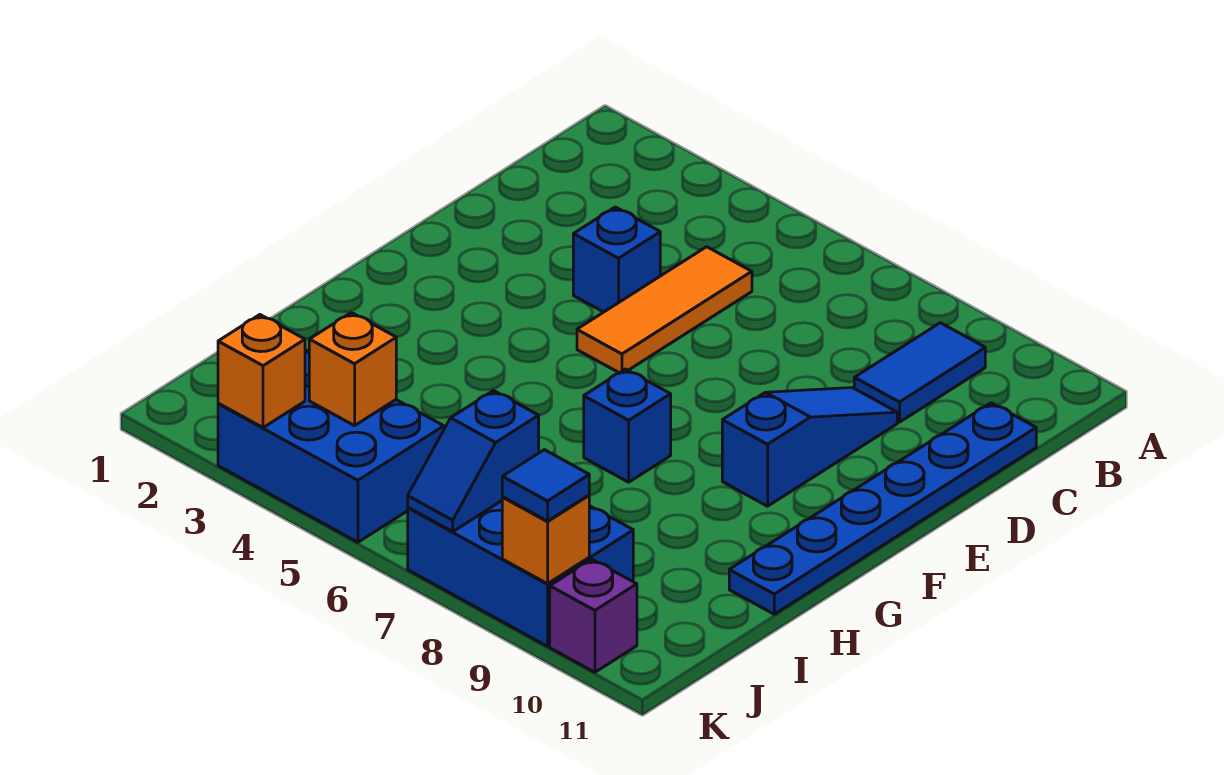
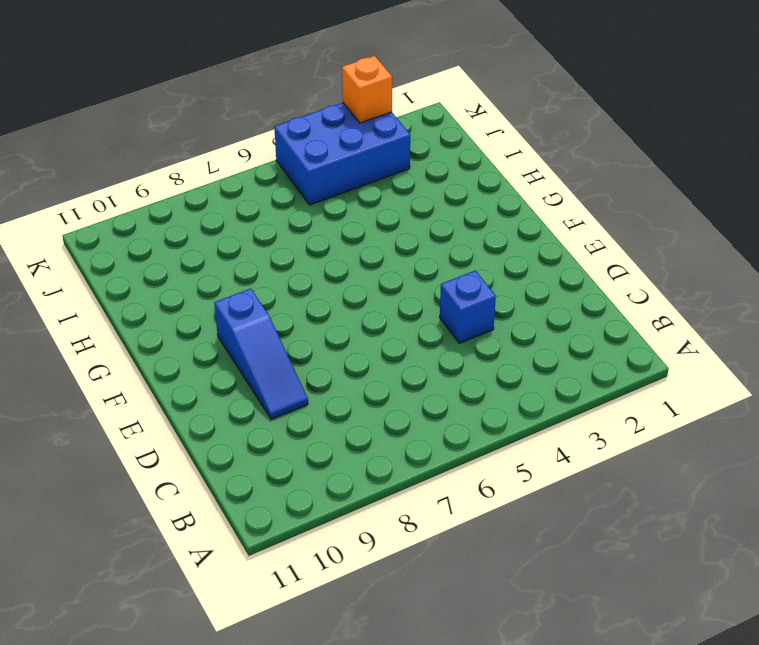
none -> blue 1x2 tile [854,323,985,422]
none -> orange 1x3 tile [577,247,752,373]
none -> blue 1x6 plate [729,403,1036,614]

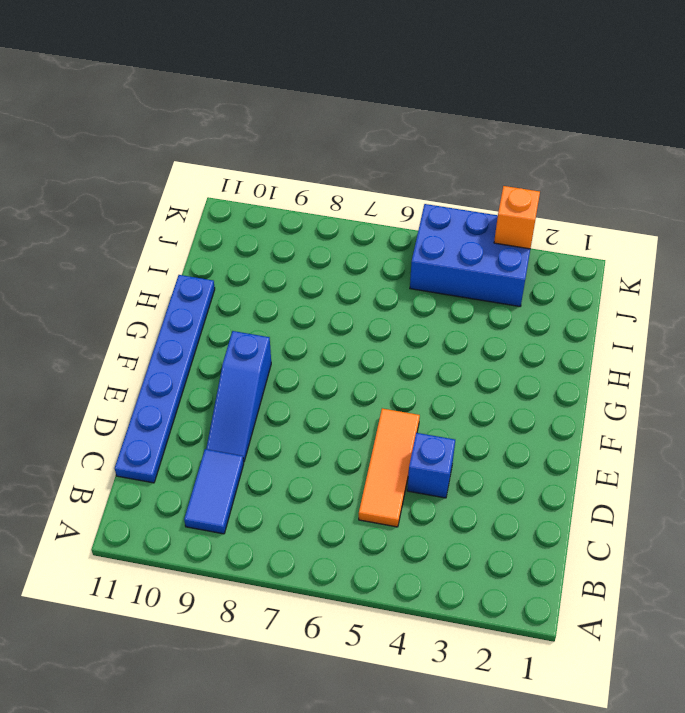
none -> blue 1x1 brick [584,369,671,482]
none -> blue 2x3 brick [408,501,633,646]
none -> purple 1x1 brick [550,559,637,672]

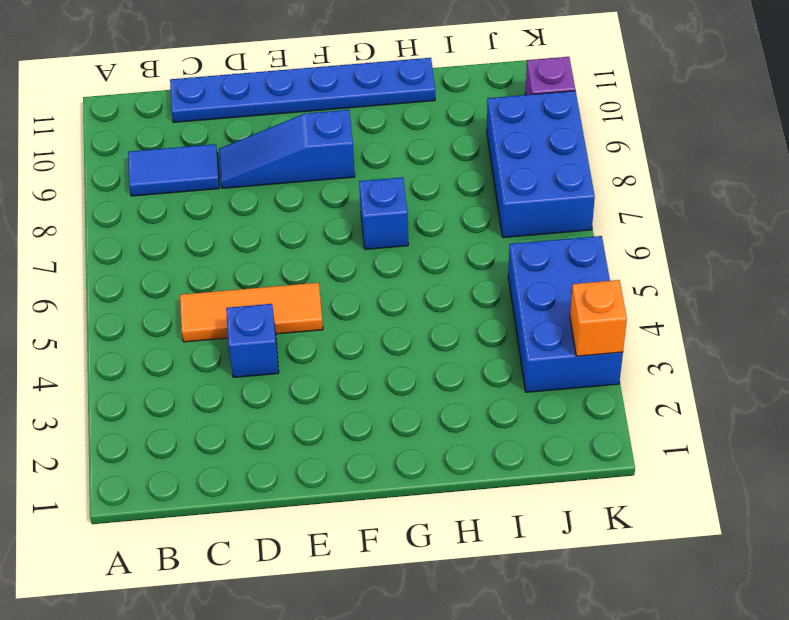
none -> orange 1x1 brick [309,313,396,426]
none -> blue 1x2 slope [408,391,539,532]
none -> orange 1x1 brick [502,495,589,584]

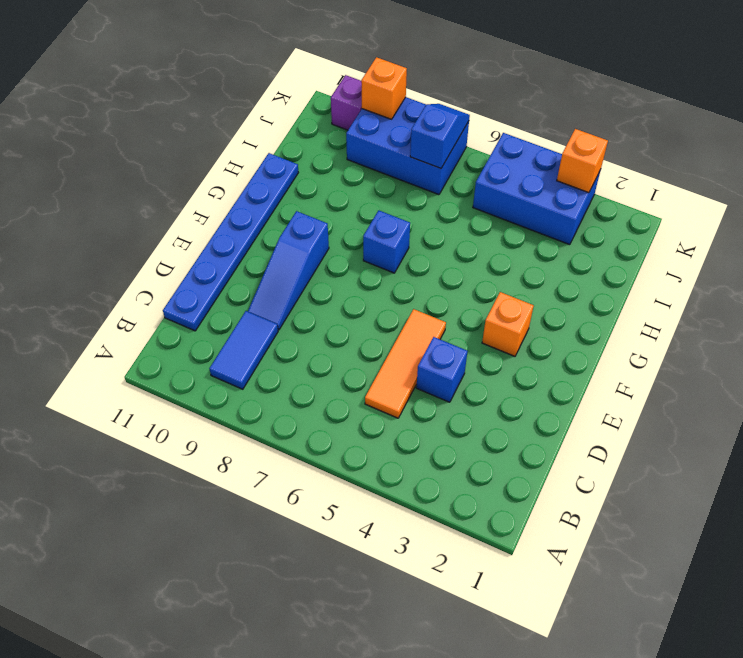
orange 1x1 brick [482,292,534,356] -> orange 1x1 brick moved to [309,313,396,426]
none -> blue 1x1 tile [502,450,589,521]

